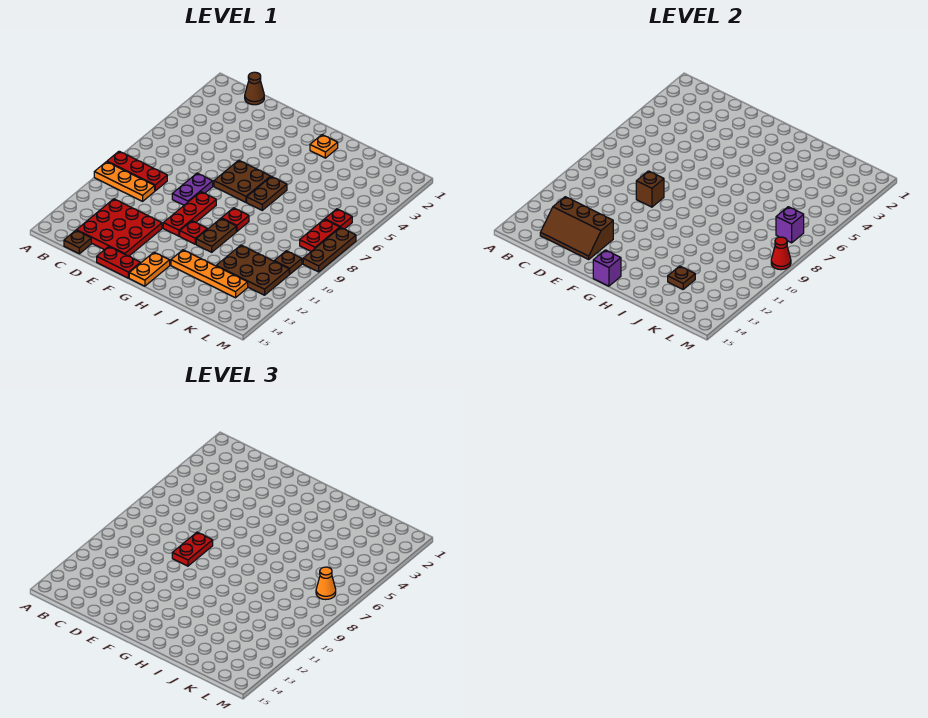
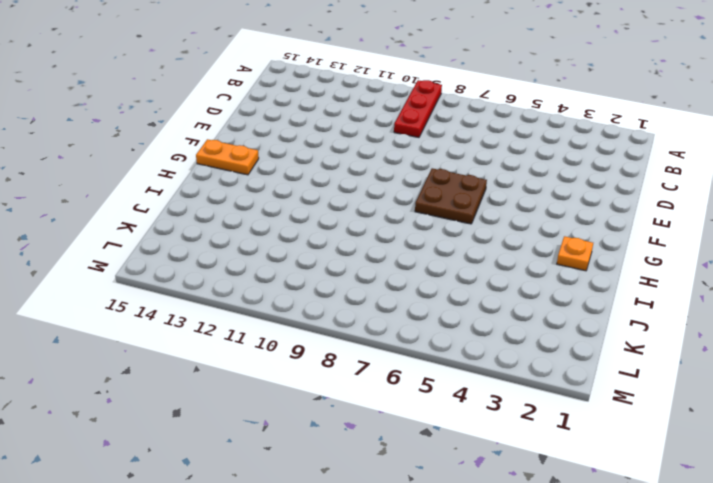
none -> orange 1x3 plate [94,162,155,201]
none -> brown 1x1 cone [245,72,264,105]
none -> red 3x3 plate [77,199,162,256]

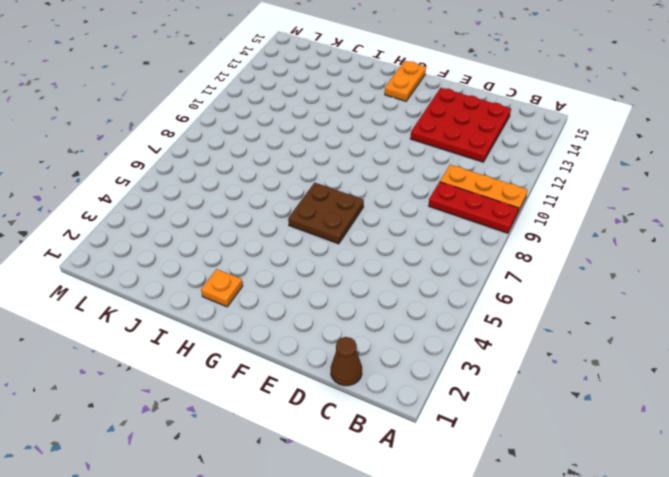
none -> brown 1x1 plate [64,230,91,254]
none -> purple 1x2 plate [172,173,213,205]
none -> red 1x2 plate [97,247,141,278]

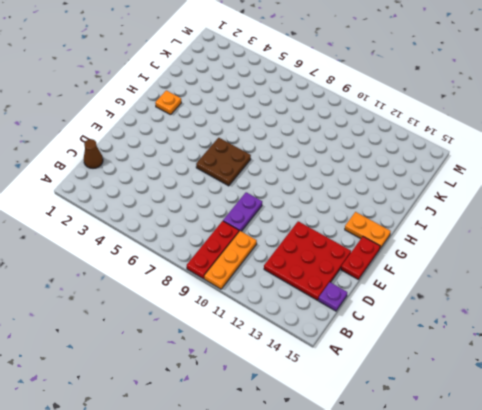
purple 1x1 plate [318,282,347,311] -> brown 1x1 plate [64,230,91,254]
purple 1x2 plate [223,192,262,231] -> purple 1x2 plate turned to [172,173,213,205]
none -> red 1x3 plate [163,192,216,236]
none -> red 1x1 plate [180,221,207,244]
none -> brown 1x2 plate [247,176,287,210]

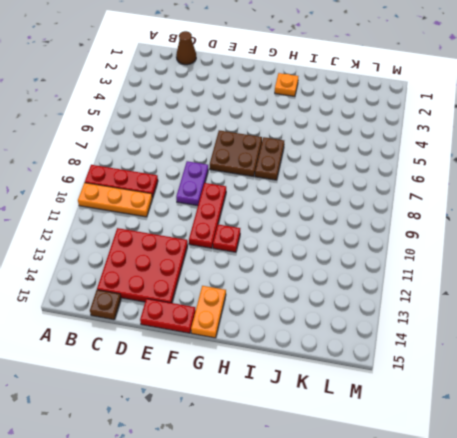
none -> red 1x1 plate [221,208,249,231]
none -> brown 1x2 plate [196,219,236,252]
none -> orange 1x4 plate [171,250,248,298]

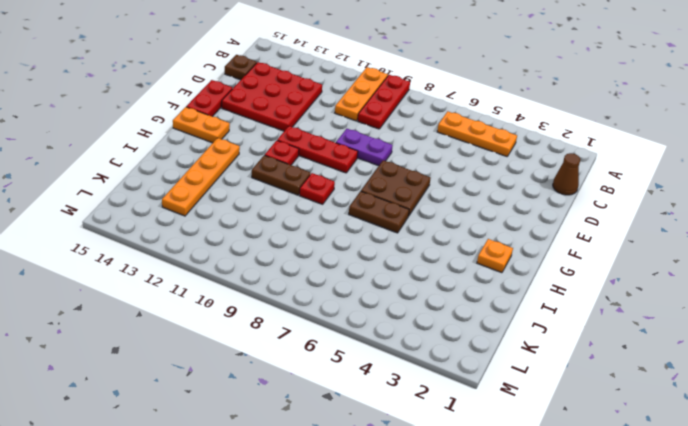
orange 1x3 plate [437,111,517,156] -> none
none -> brown 2x3 plate [217,245,289,295]
none -> red 1x1 plate [325,209,352,229]
none -> red 1x2 plate [300,219,340,251]

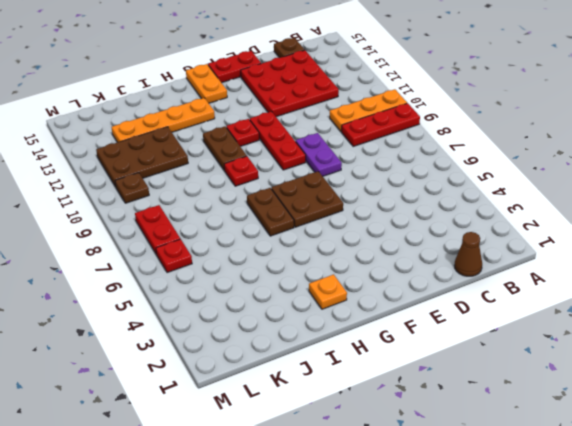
none -> brown 1x3 plate [303,227,356,272]
none -> brown 2x3 slope [540,197,613,259]
none -> brown 1x1 brick [636,171,664,207]

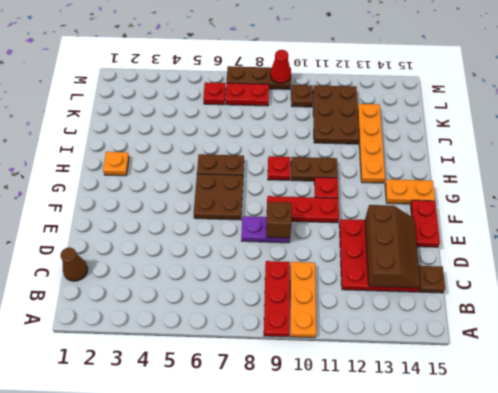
none -> purple 1x1 brick [593,250,621,286]
none -> brown 1x1 plate [668,266,695,289]
none -> purple 1x1 brick [776,207,804,243]

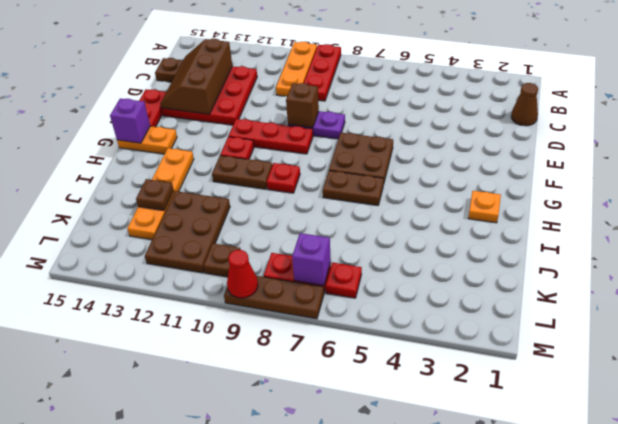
none -> red 1x2 plate [172,532,213,566]
none -> orange 1x1 cone [316,567,336,600]

